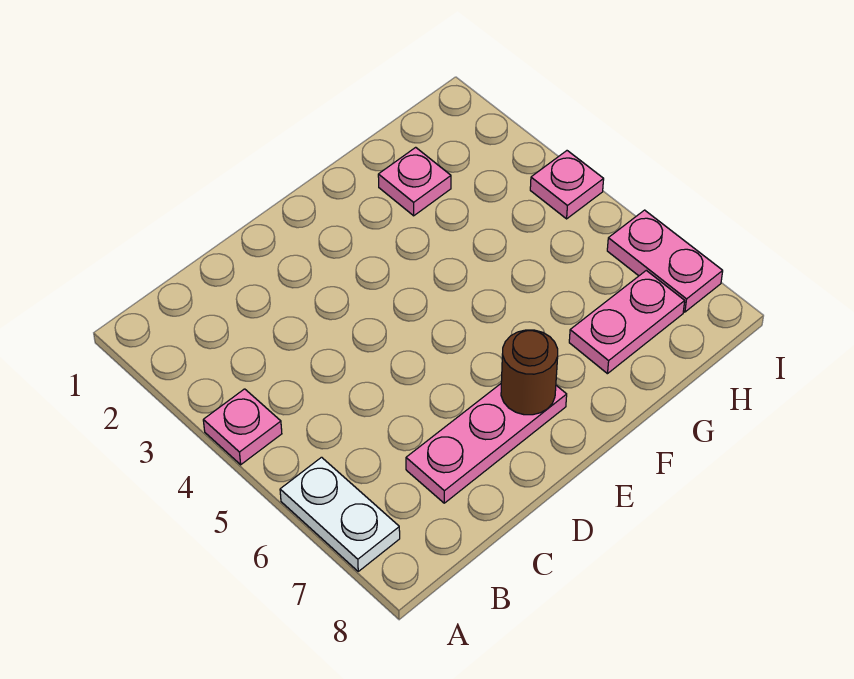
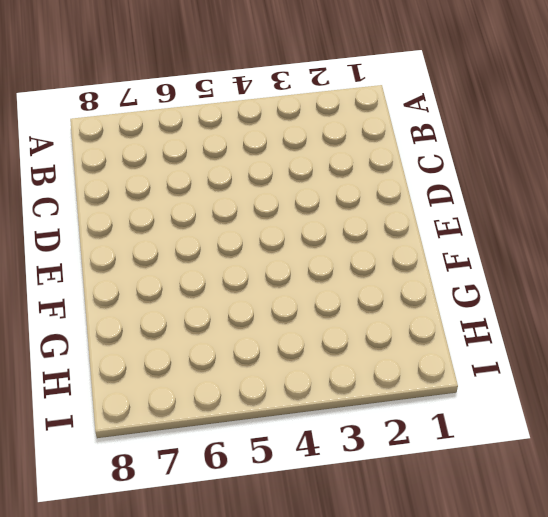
none -> pink 1x1 plate [203,389,282,465]
none -> white 1x2 plate [280,457,400,571]

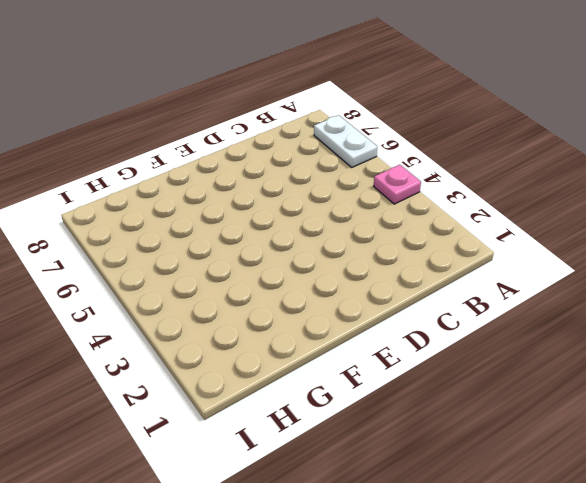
none -> pink 1x3 plate [406,384,567,503]
none -> pink 1x1 plate [378,147,451,216]

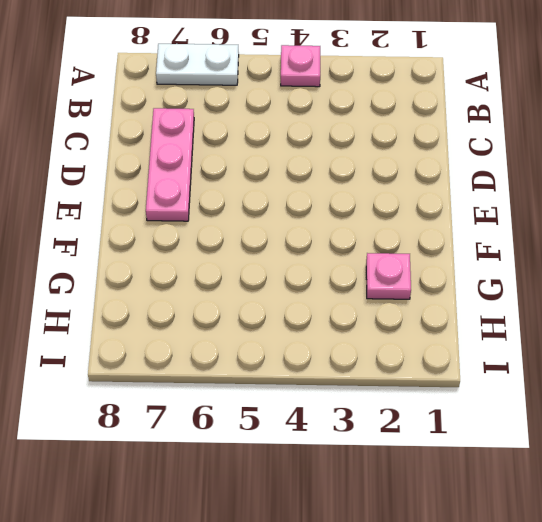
none -> pink 1x2 plate [569,270,685,374]
none -> pink 1x1 plate [530,151,604,219]

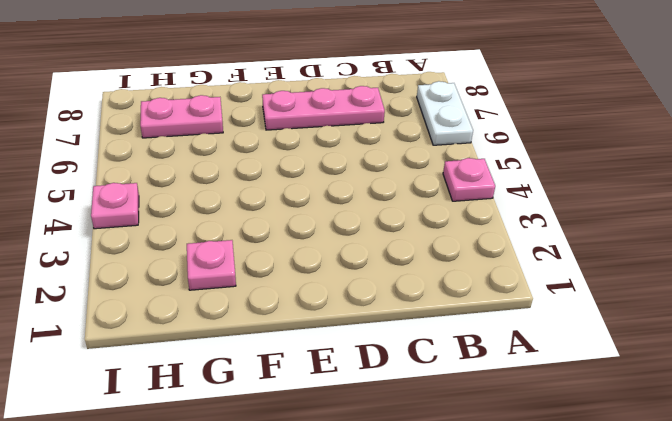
none -> pink 1x2 plate [607,210,723,312]
none -> brown 1x1 round brick [501,330,558,415]

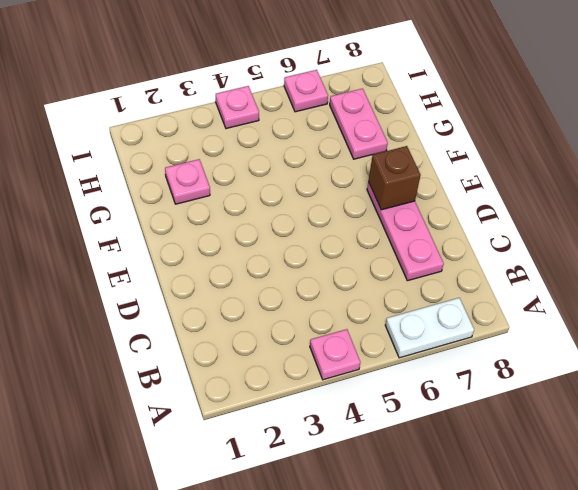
brown 1x1 brick [368,146,421,210] -> brown 1x1 round brick [501,330,558,415]
pink 1x1 plate [284,70,328,112] -> pink 1x2 plate [607,210,723,312]

